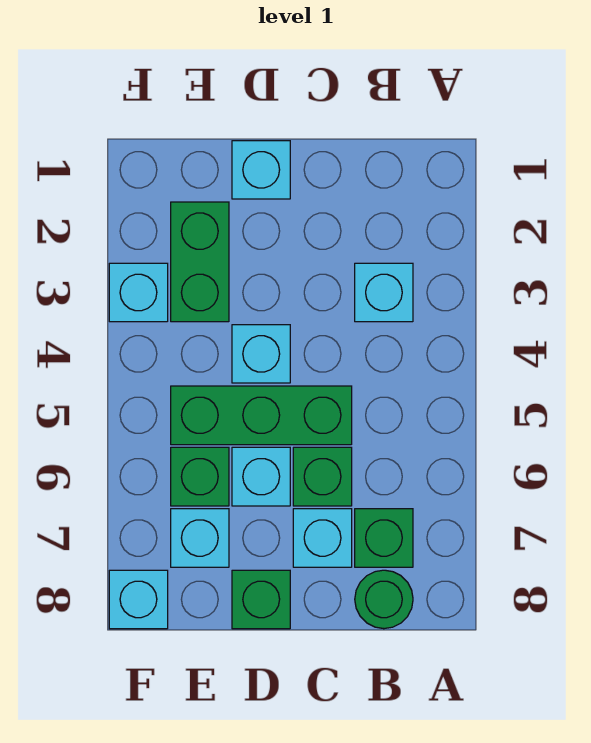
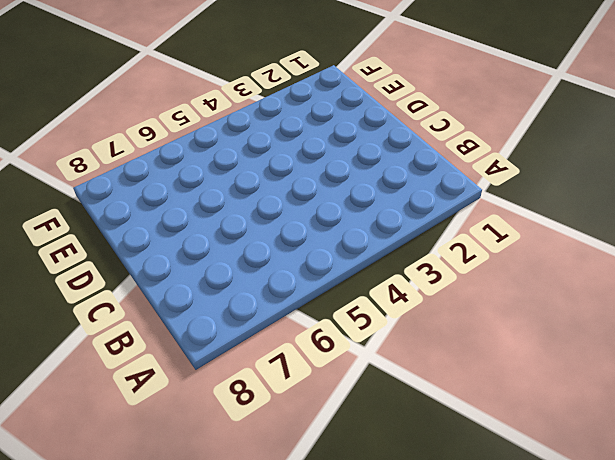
none -> cyan 1x1 brick [355,263,413,322]
none -> green 1x1 brick [355,509,413,567]
none -> green 1x1 round brick [355,570,413,629]

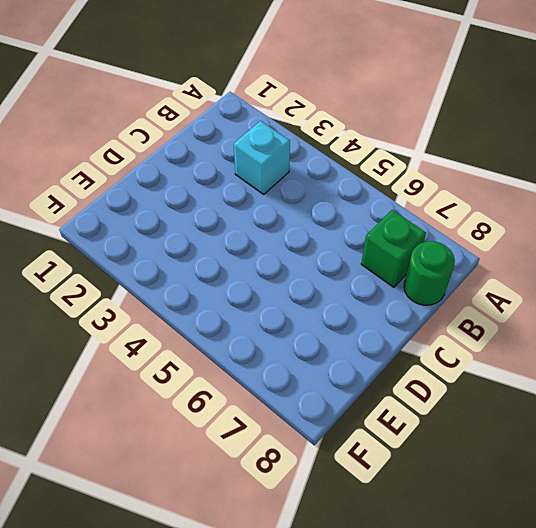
none -> green 1x3 brick [171,386,352,445]
none -> green 1x1 brick [293,447,352,506]
none -> cyan 1x1 brick [293,509,352,567]

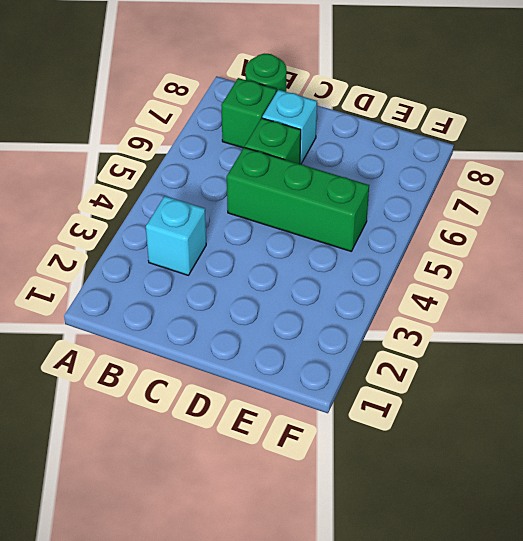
none -> cyan 1x1 brick [232,141,290,199]
none -> cyan 1x1 brick [232,325,290,383]
none -> cyan 1x1 brick [232,447,290,506]

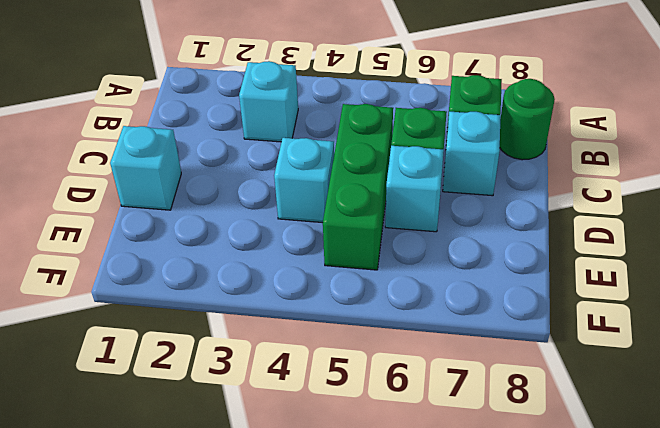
none -> green 1x1 brick [232,570,290,629]
none -> green 1x2 brick [171,202,229,322]
none -> green 1x1 brick [171,447,229,506]

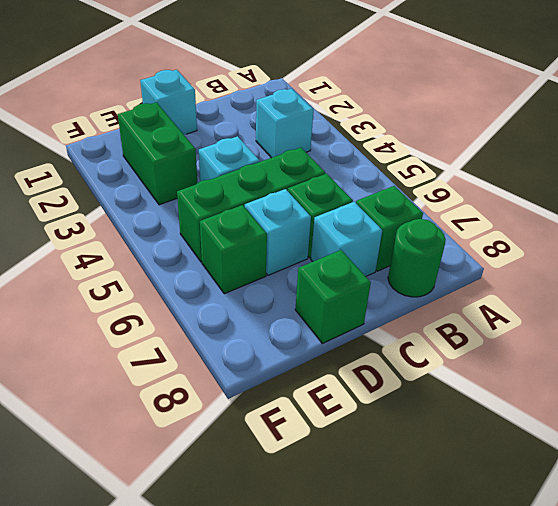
none -> cyan 1x1 brick [171,509,229,567]
none -> cyan 1x1 brick [109,263,168,322]
none -> cyan 1x1 brick [109,570,168,629]

